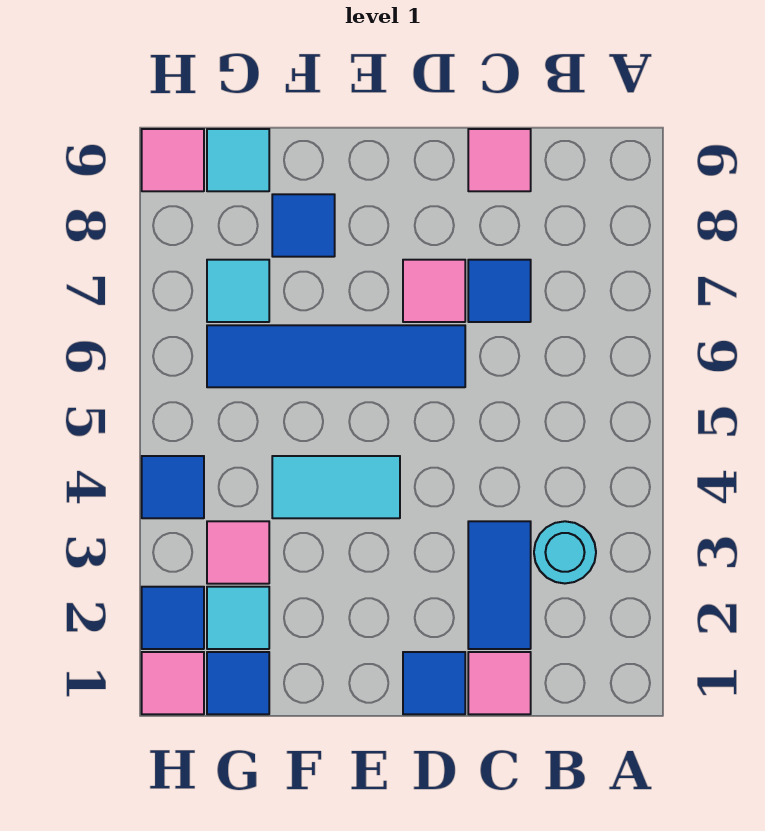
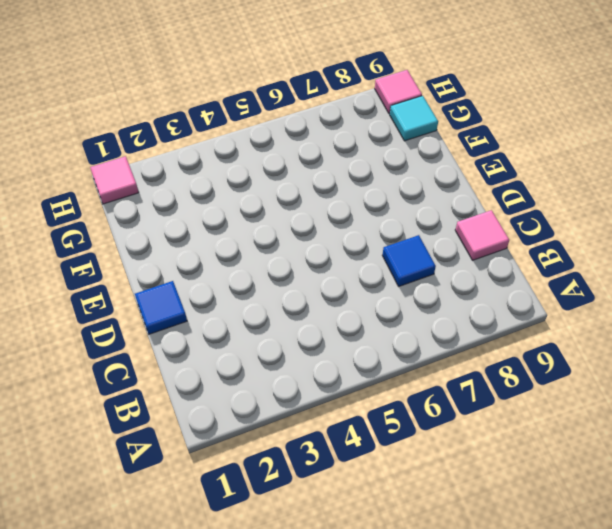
none -> cyan 1x1 round brick [534,521,596,583]
none -> pink 1x1 tile [468,652,531,714]
none -> blue 1x2 tile [468,521,531,649]

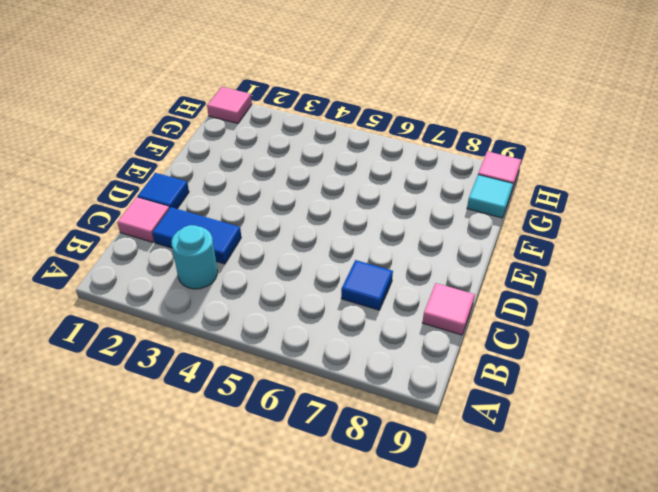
none -> blue 1x4 tile [207,325,465,387]
none -> pink 1x1 tile [403,260,465,322]
none -> cyan 1x2 tile [272,456,400,518]

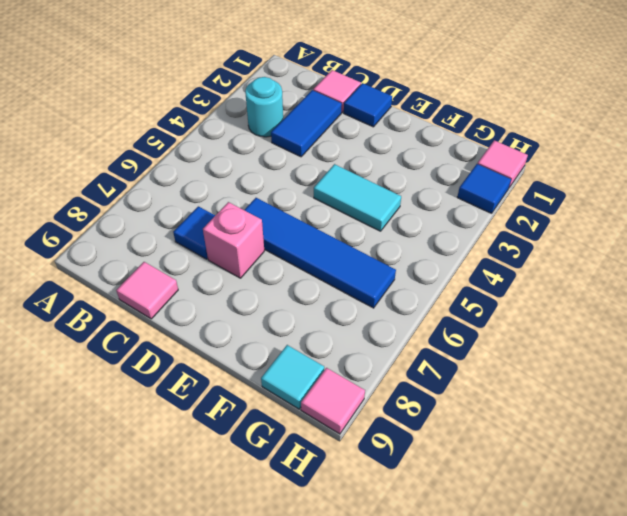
pink 1x1 brick [203,202,264,278] -> pink 1x1 tile [403,260,465,322]
none -> blue 1x1 tile [272,194,335,257]
none -> blue 1x1 tile [207,652,269,714]
none -> cyan 1x1 tile [207,587,269,649]

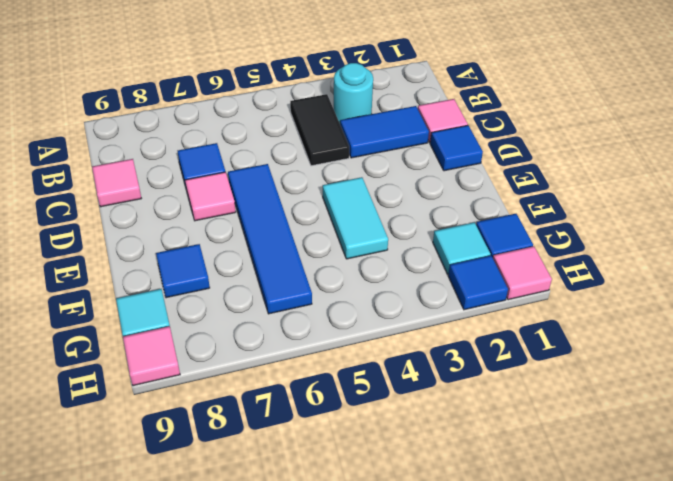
black 1x2 tile [290,94,349,166] -> none
none -> pink 1x1 tile [207,521,269,584]
none -> cyan 1x1 tile [207,260,269,322]
none -> blue 1x1 tile [142,456,204,518]

